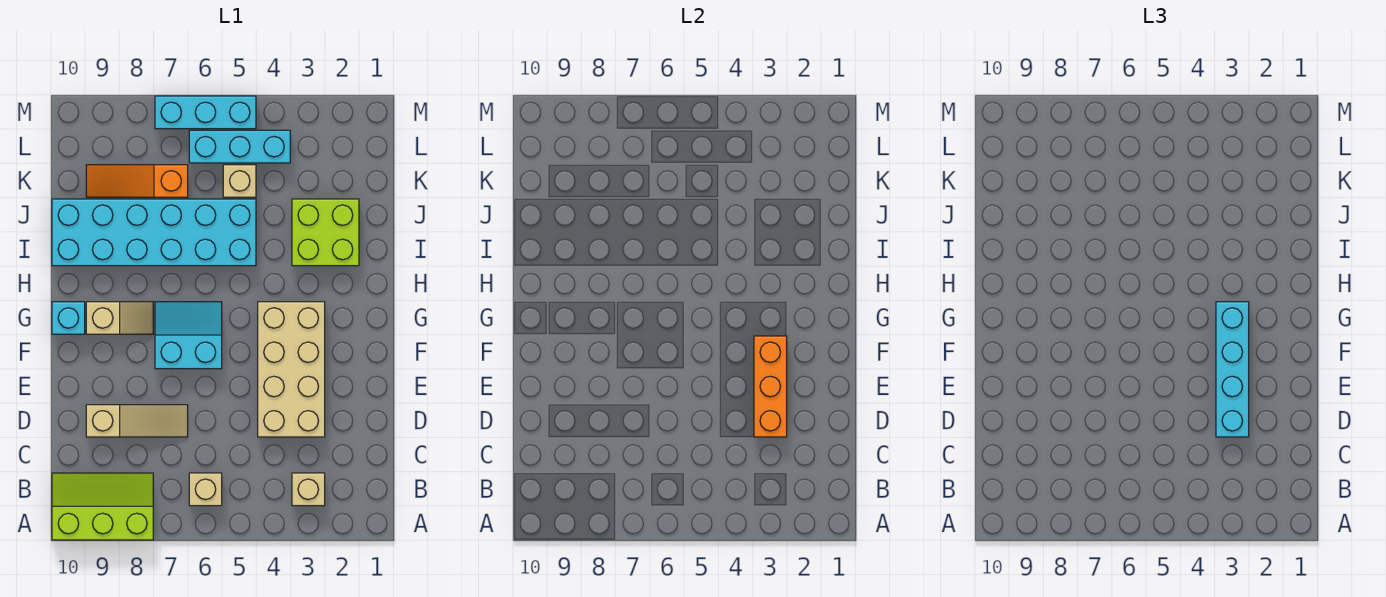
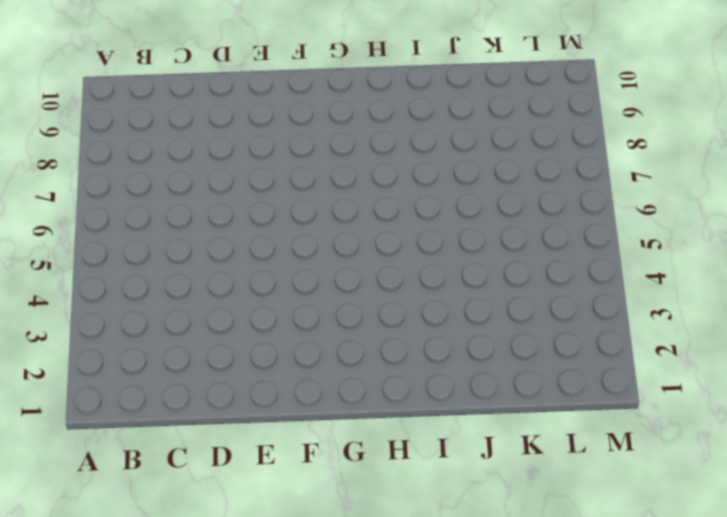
none -> lime 2x3 slope [52,473,153,540]
none -> tan 1x1 brick [292,473,325,506]
none -> tan 1x1 brick [189,473,222,506]

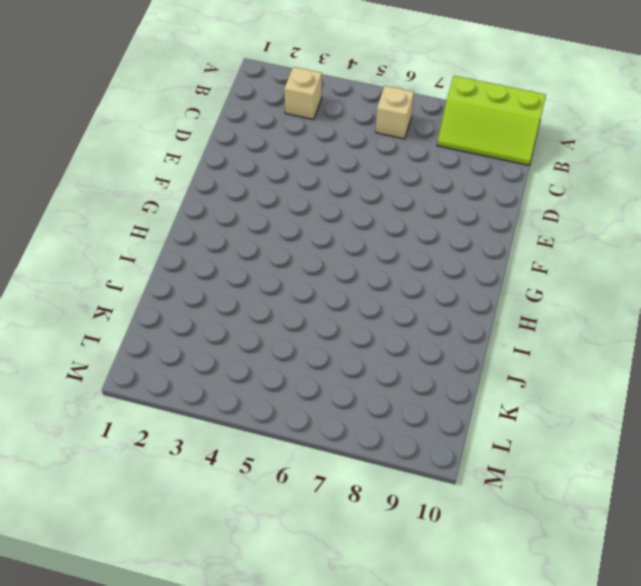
none -> tan 2x4 brick [258,302,325,437]
none -> tan 1x3 slope [86,405,188,437]
none -> cyan 2x2 slope [155,302,222,369]

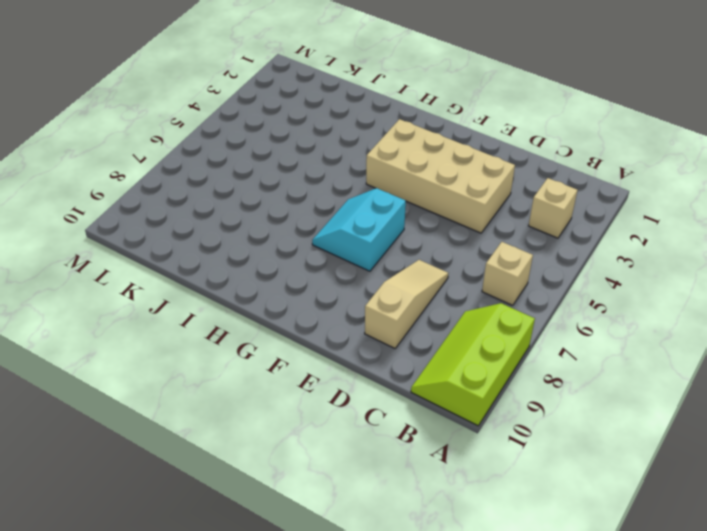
none -> tan 1x2 slope [86,302,153,334]
none -> cyan 1x1 brick [52,302,85,334]
none -> lime 2x2 brick [292,199,359,266]

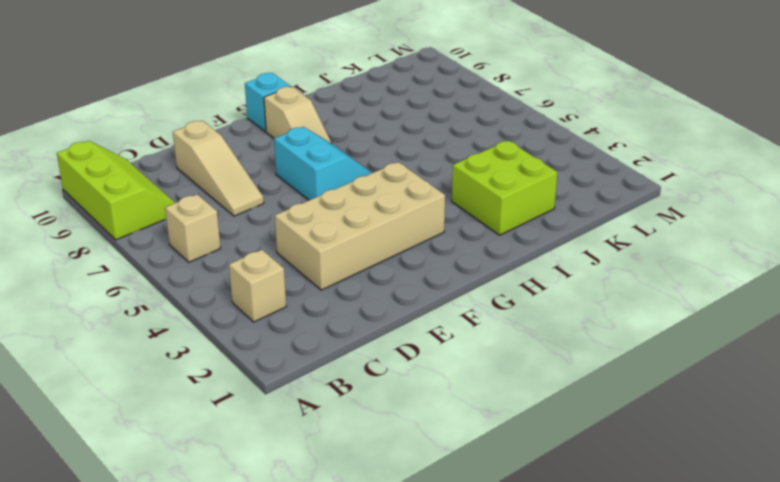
none -> cyan 2x6 brick [52,199,256,266]
none -> tan 1x1 brick [223,165,256,197]
none -> orange 1x3 slope [86,165,188,197]

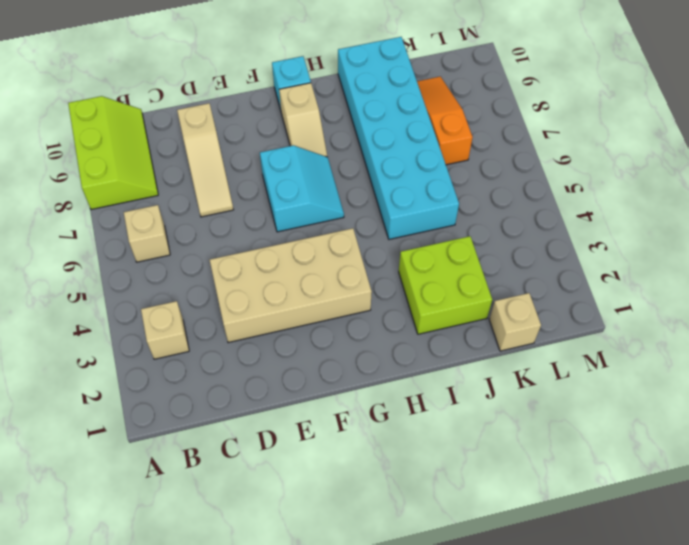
tan 1x1 brick [489,293,541,351] -> tan 1x1 brick moved to [223,165,256,197]
none -> cyan 1x3 brick [189,130,290,163]
none -> cyan 1x3 brick [155,96,256,129]
none -> orange 1x3 brick [754,336,787,437]

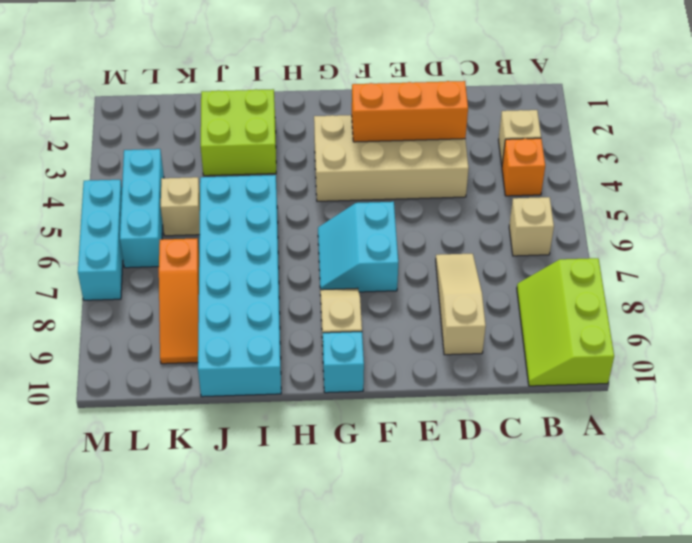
orange 1x1 brick [502,138,545,196] -> none
none -> cyan 1x4 brick [1216,302,1249,437]

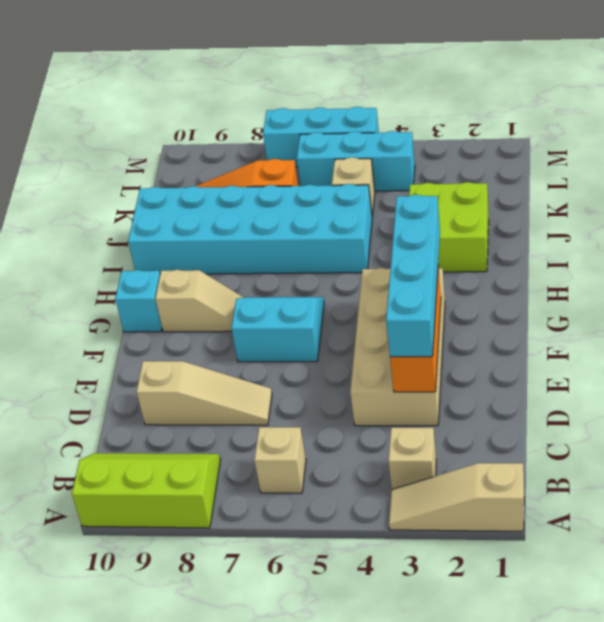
tan 1x3 slope [389,463,524,531] -> none

